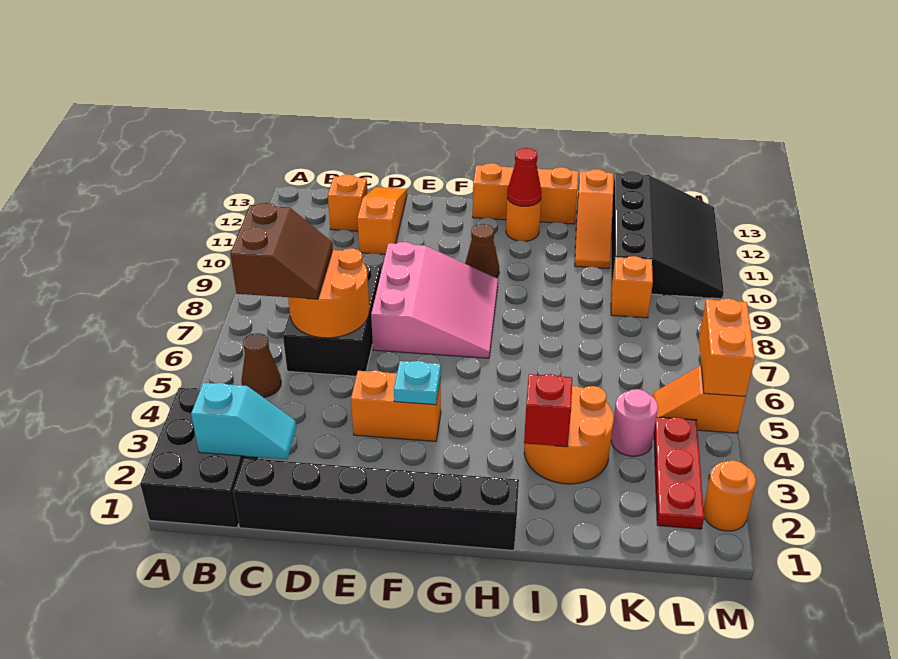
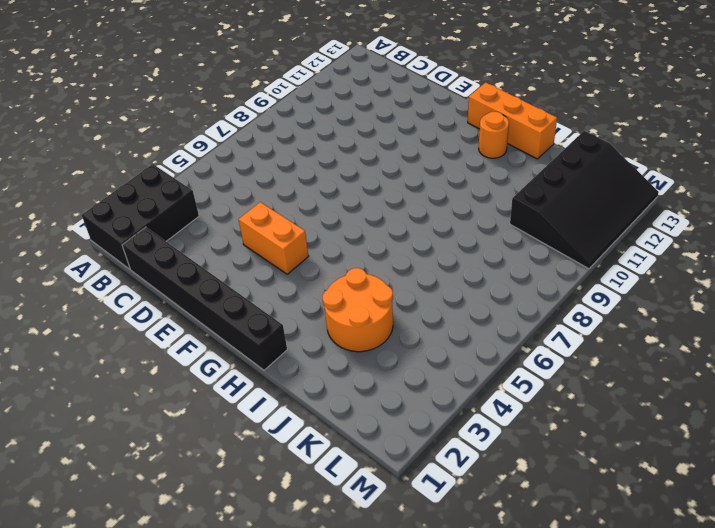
none -> brown 1x1 cone [241,333,281,398]
none -> black 2x3 brick [283,263,381,376]
none -> orange 1x1 brick [328,174,368,231]

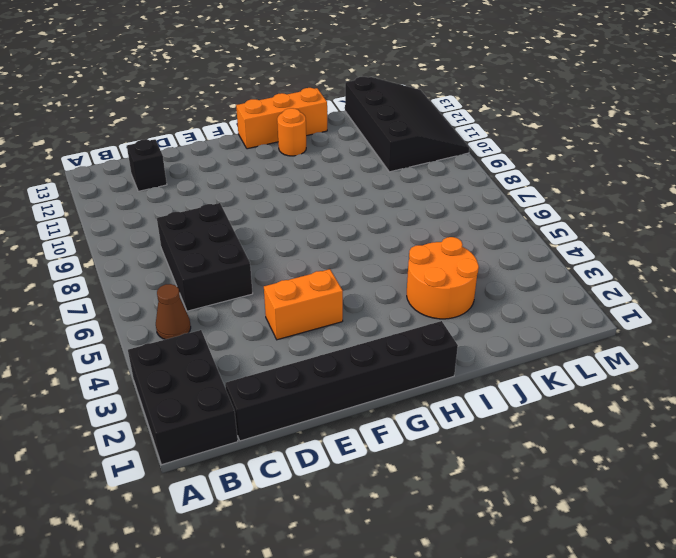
black 1x1 brick [127,139,167,191] -> orange 1x1 brick [328,174,368,231]
none -> orange 1x3 slope [357,187,407,254]
none -> pink 3x3 slope [371,242,498,358]
none -> brown 1x1 cone [465,224,499,278]

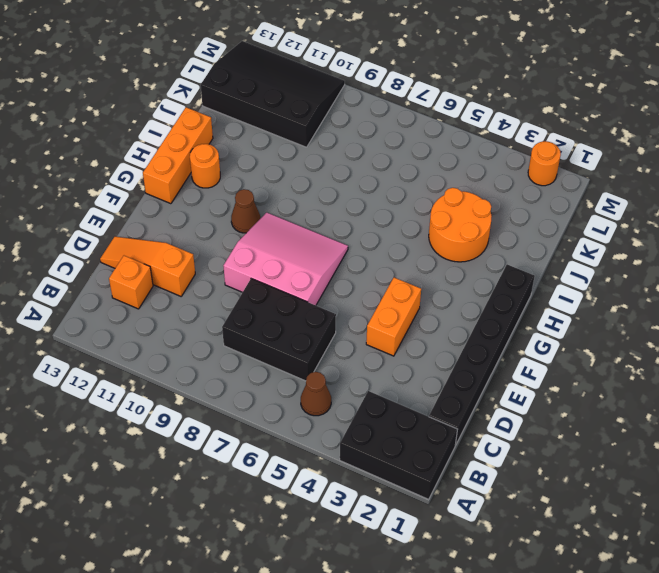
none -> orange 1x3 slope [575,169,613,269]
none -> pink 1x1 round brick [611,389,658,456]
none -> orange 1x1 brick [611,256,653,318]

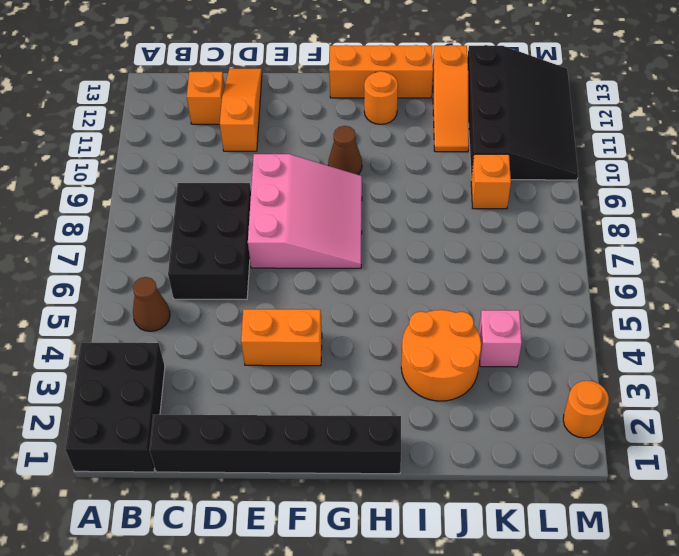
pink 1x1 brick [479,310,522,367] -> pink 1x1 round brick [611,389,658,456]
none -> red 1x3 plate [654,417,704,529]
none -> orange 1x2 slope [653,366,746,433]
none -> cyan 1x2 slope [191,383,296,459]

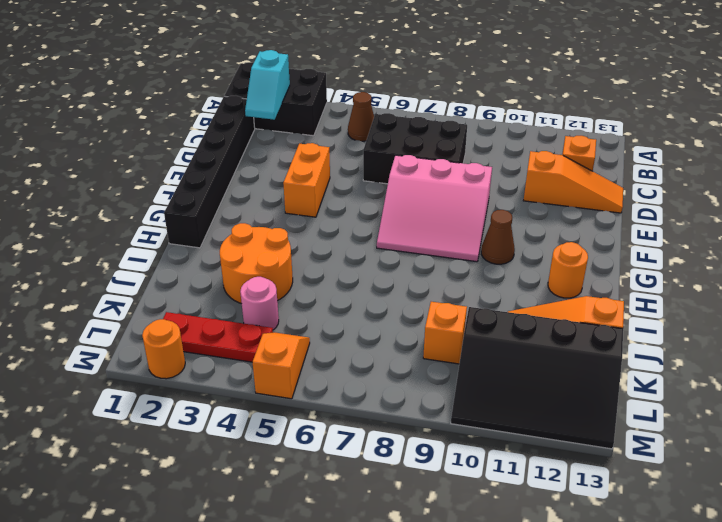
none -> orange 1x3 brick [473,163,578,224]
none -> orange 2x2 round brick [288,248,369,338]
none -> cyan 1x1 plate [394,361,441,405]

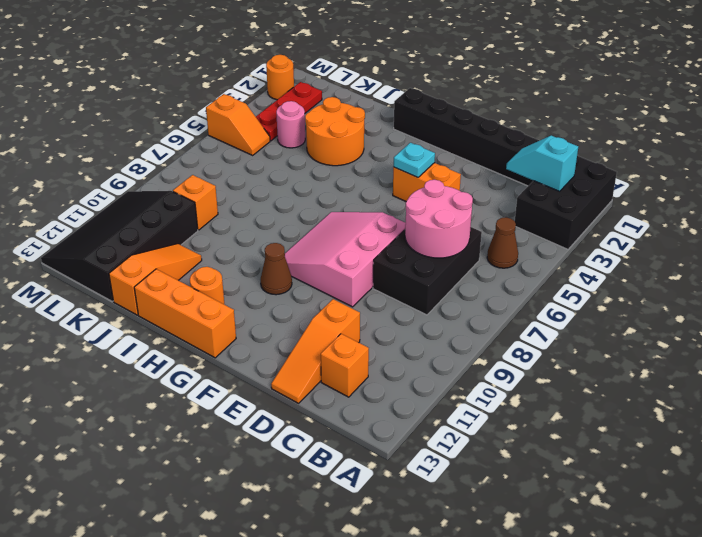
pink 2x2 round brick [405,180,473,258] -> orange 2x2 round brick [288,248,369,338]
none -> red 1x1 cone [507,148,542,206]
none -> red 1x1 brick [524,374,572,447]
none -> orange 1x2 brick [699,298,755,396]

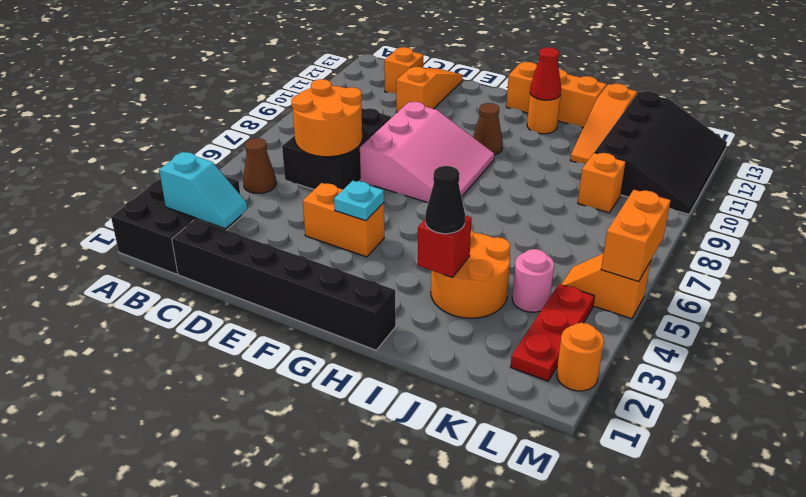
black 1x1 cone [425,166,465,234] -> none
none -> brown 2x2 slope [230,203,333,299]

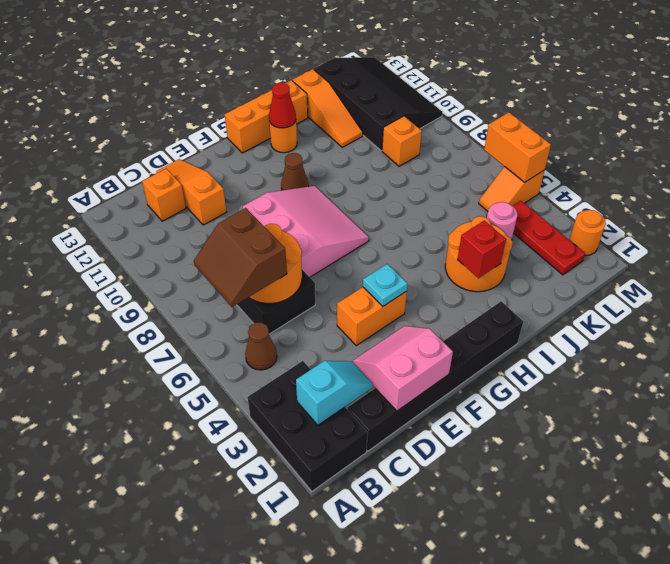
brown 2x2 slope [194,208,287,307] -> brown 2x2 slope turned to [230,203,333,299]
pink 2x2 slope [353,326,453,411] -> none

